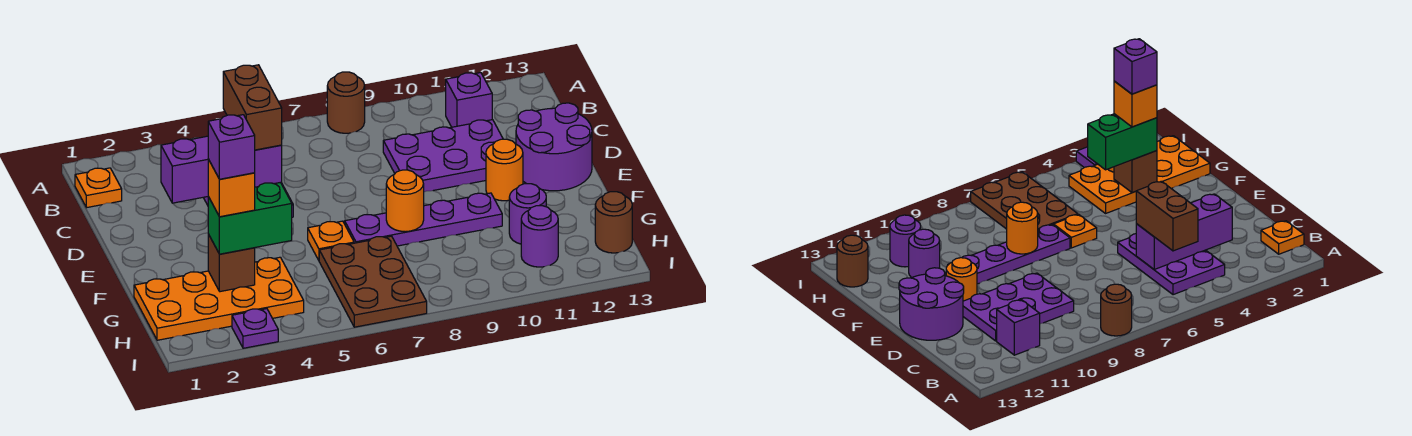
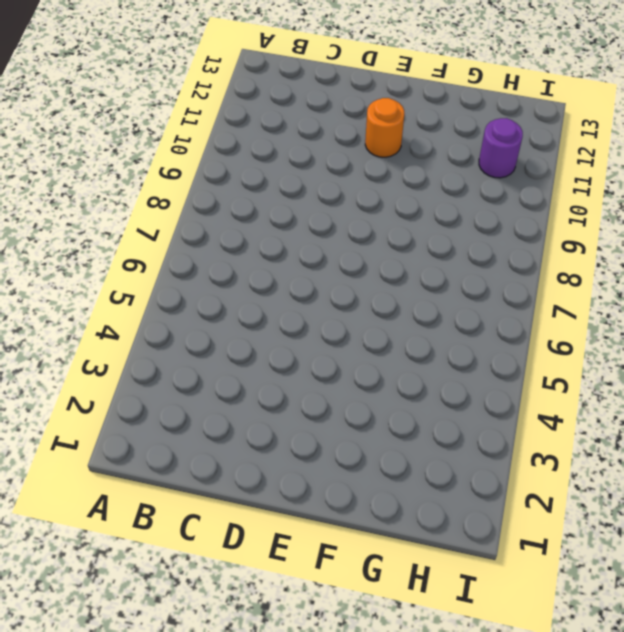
none -> brown 1x1 round brick [327,72,365,133]
none -> orange 1x1 plate [75,168,122,208]
none -> purple 2x3 plate [1118,234,1225,295]

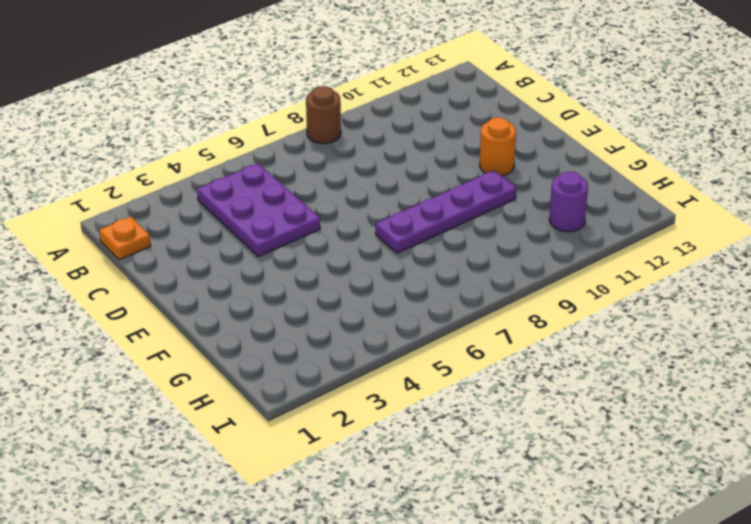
none -> purple 1x1 brick [446,73,492,127]
none -> purple 2x3 plate [383,120,503,192]
none -> purple 2x2 round brick [516,103,592,191]

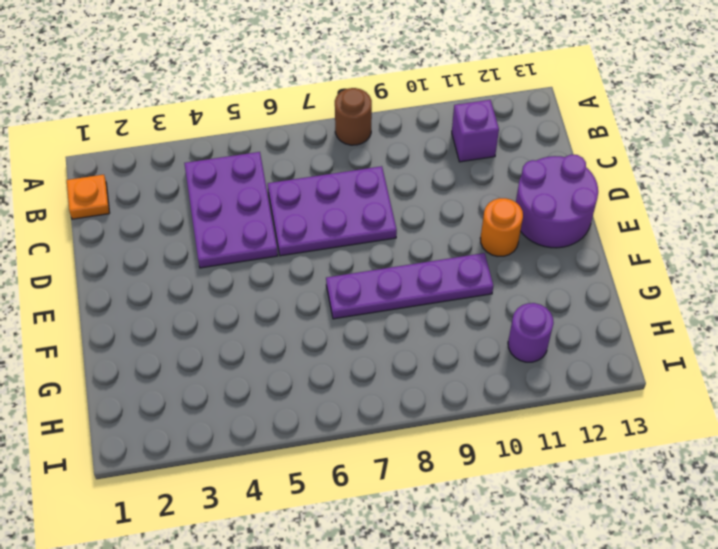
purple 2x3 plate [268,166,397,256] -> purple 2x3 plate moved to [383,120,503,192]
none -> orange 1x1 plate [308,221,354,260]
none -> orange 2x4 plate [134,257,304,340]
none -> brown 2x3 plate [319,236,427,327]

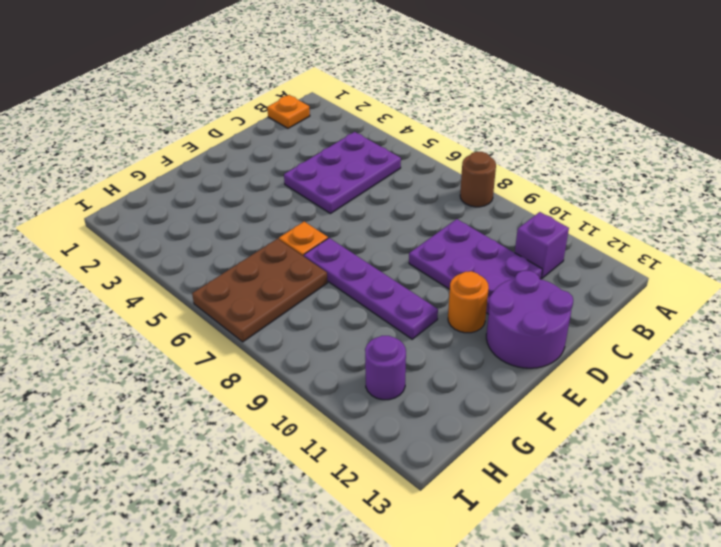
none -> orange 2x4 plate [134,257,304,340]
none -> purple 1x1 round brick [509,184,546,244]
none -> brown 1x1 round brick [595,192,632,253]

